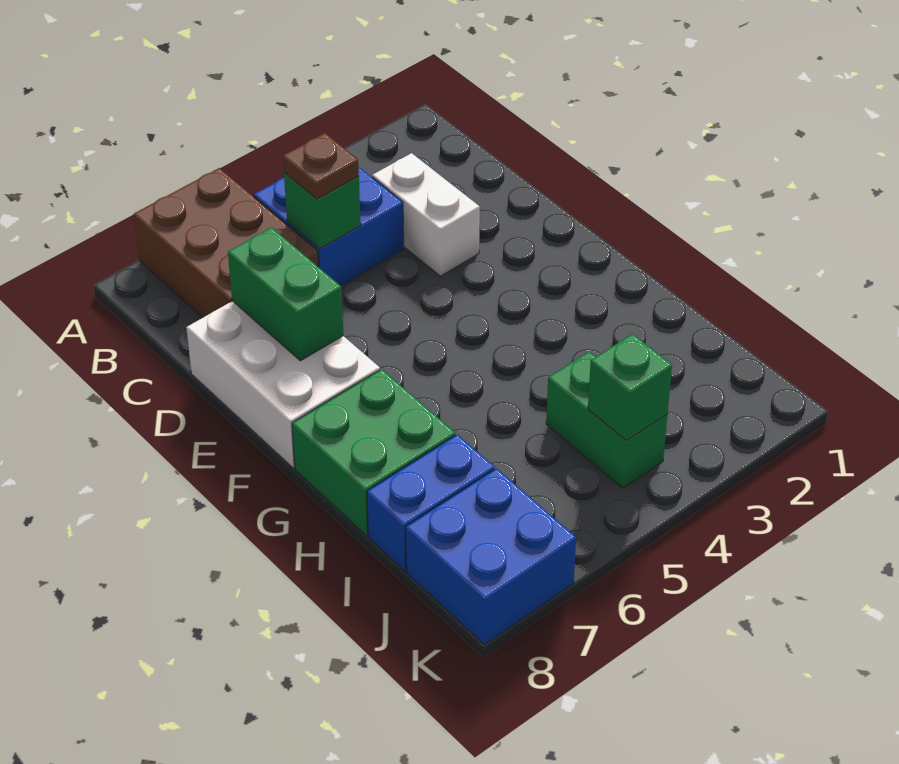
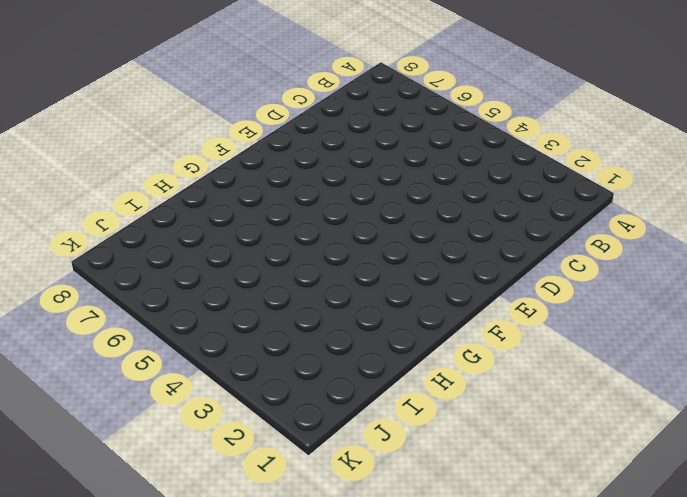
none -> brown 2x3 brick [134,168,318,318]
none -> blue 2x2 brick [254,167,404,286]
none -> white 1x2 brick [372,153,480,276]

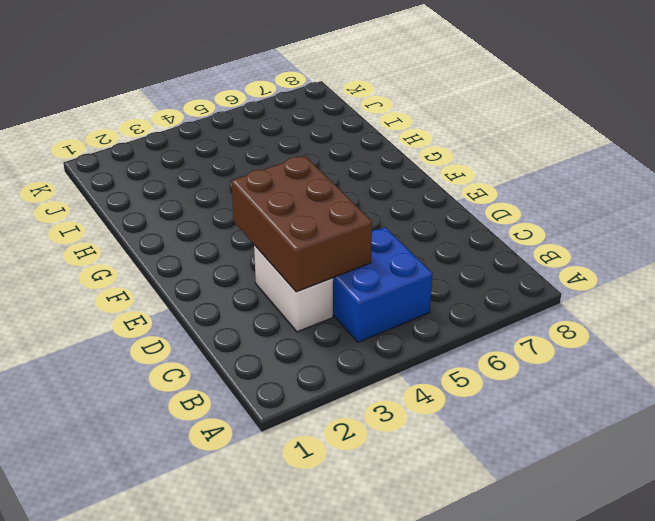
brown 2x3 brick [231,156,372,292] -> brown 2x3 brick moved to [134,168,318,318]
none -> white 2x3 brick [186,301,380,468]
none -> green 2x2 brick [292,369,455,536]
none -> green 1x2 brick [546,352,667,488]

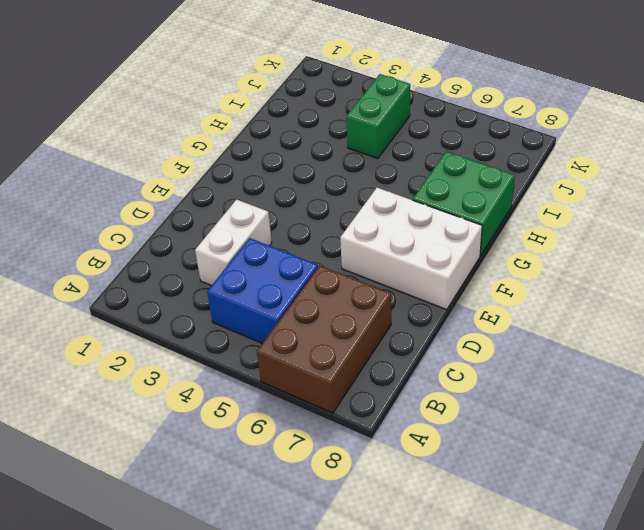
white 2x3 brick [340,188,482,310] -> white 2x3 brick turned to [186,301,380,468]
none -> blue 1x2 brick [367,435,495,571]
none -> blue 2x2 brick [406,469,576,645]
none -> green 1x1 brick [284,173,361,249]

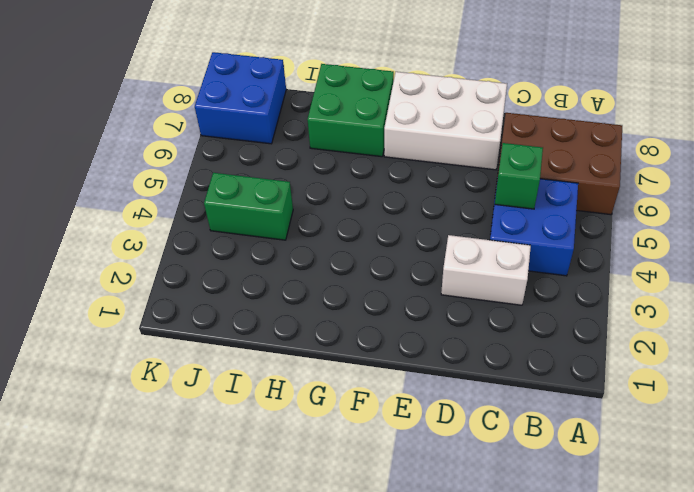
none -> blue 1x2 brick [367,435,495,571]
none -> green 1x2 brick [228,227,343,361]
none -> green 1x1 brick [588,334,672,441]

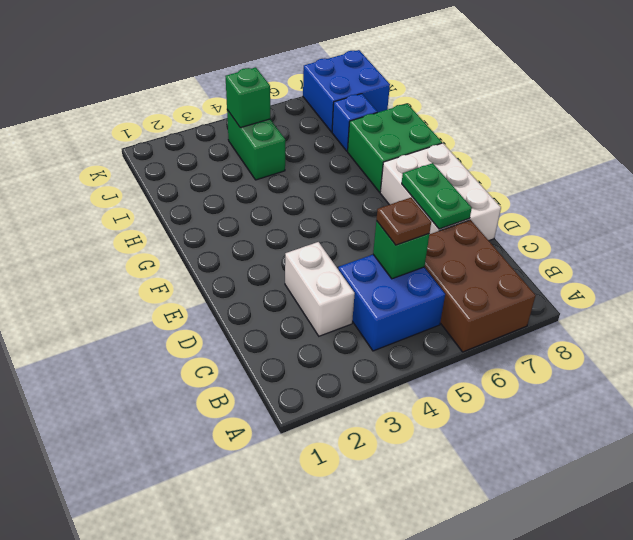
green 1x2 plate [402,163,472,229] -> green 1x2 brick [228,227,343,361]
blue 1x1 brick [332,94,377,151] -> blue 1x2 brick [367,435,495,571]

